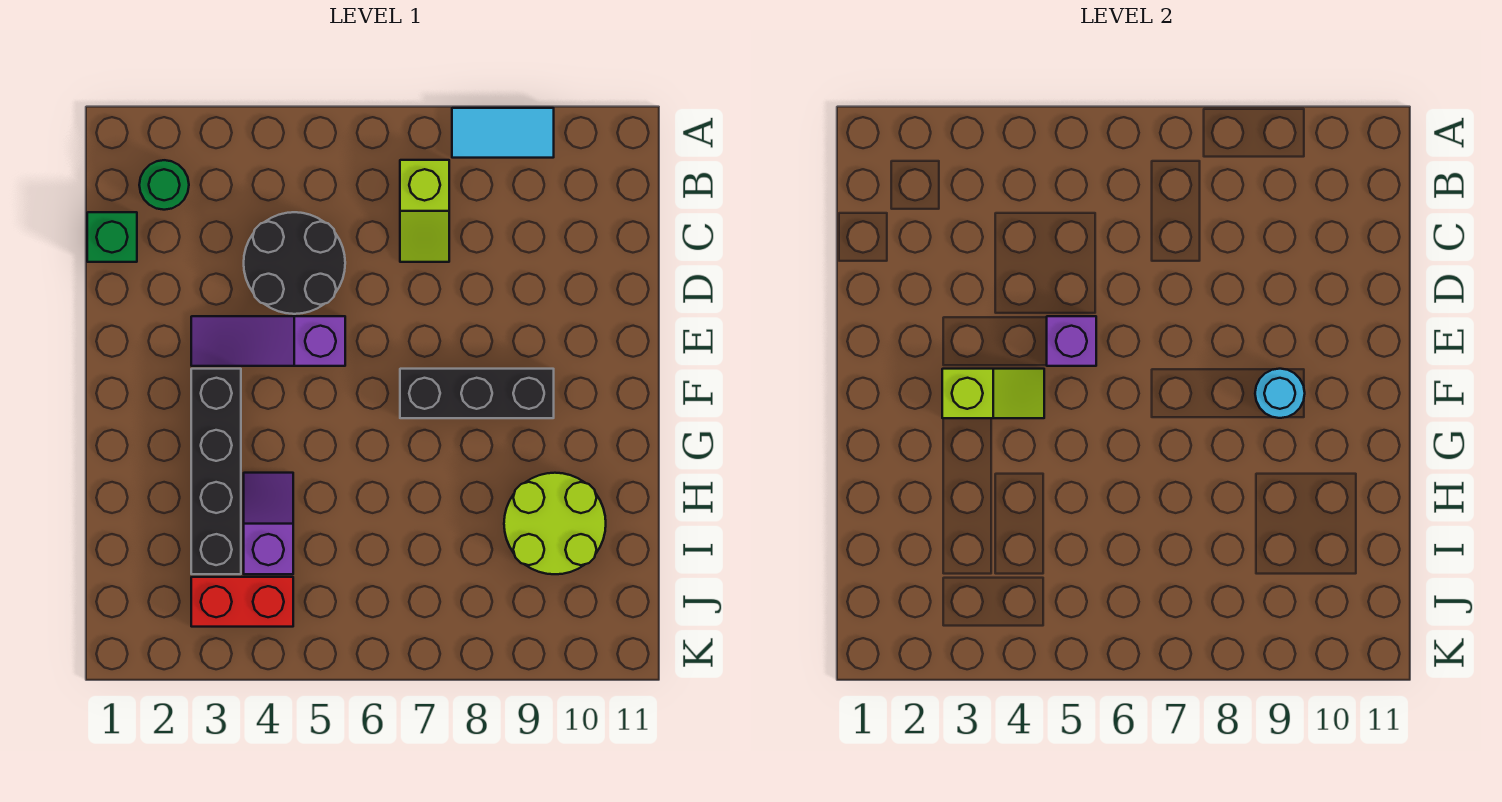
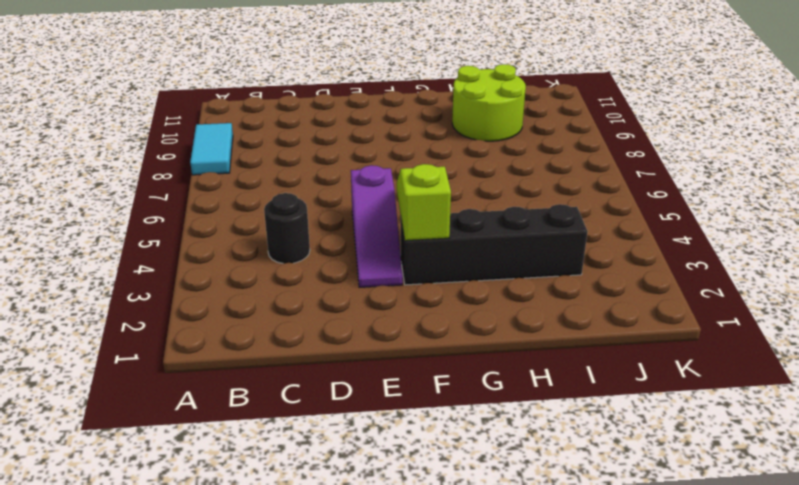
black 1x1 round brick [264,193,310,264] -> black 2x2 round brick [244,212,345,314]
none -> green 1x1 round brick [139,160,189,210]
none -> lime 1x2 slope [400,160,449,262]
none -> green 1x1 brick [87,212,137,262]

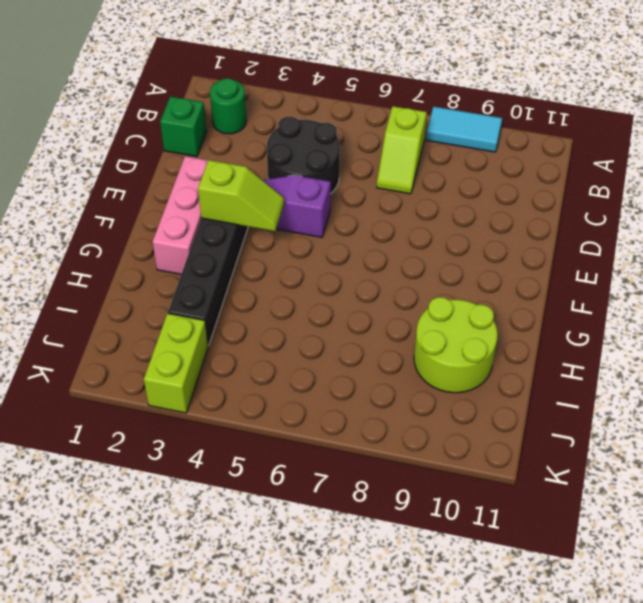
pink 1x3 brick [153,156,208,274] -> none
lime 1x2 brick [144,313,208,413] -> red 1x2 brick [191,577,293,627]
none -> black 1x3 brick [400,369,554,418]
none -> purple 1x2 slope [244,473,293,574]
none -> purple 1x1 brick [1047,316,1096,366]

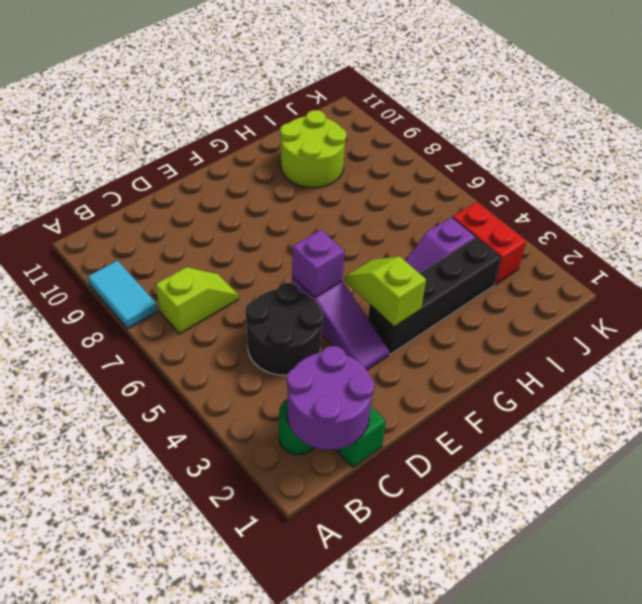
purple 2x2 round brick [287,346,374,450] -> none
none -> black 1x3 brick [400,369,554,418]
none -> cyan 1x1 round brick [1255,369,1305,418]

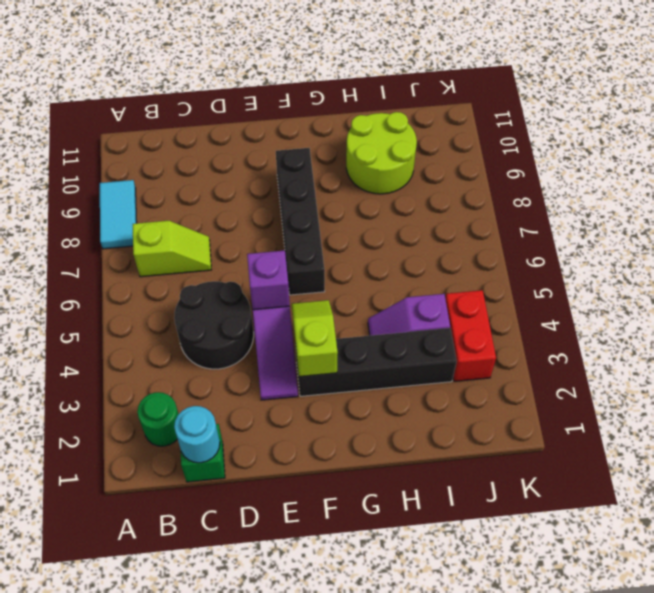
cyan 1x1 round brick [174,406,220,463] -> cyan 1x1 round brick moved to [1255,369,1305,418]
black 1x4 brick [276,148,325,295] -> black 1x3 brick [400,369,554,418]

